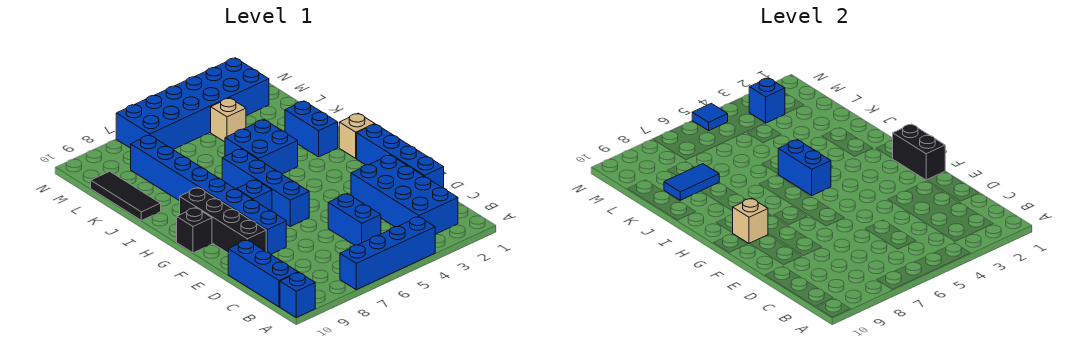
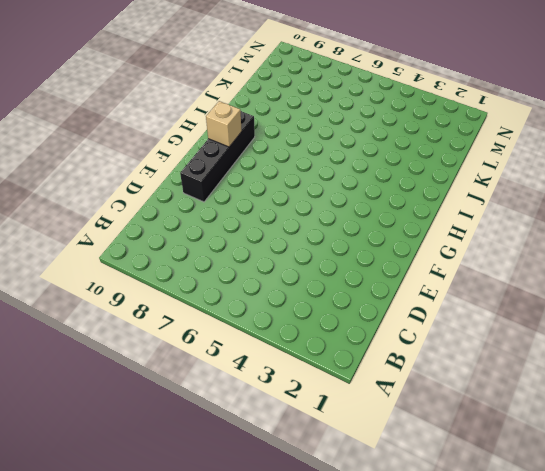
none -> blue 1x4 brick [340,217,436,290]
none -> blue 1x1 brick [280,272,315,318]
none -> blue 2x4 brick [351,155,458,234]

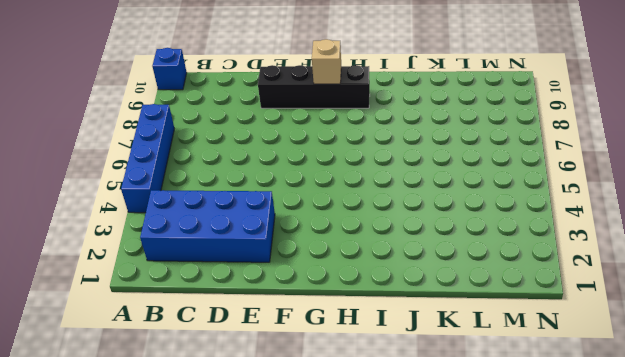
none -> blue 1x3 brick [228,240,298,307]
none -> blue 1x2 brick [328,194,381,245]
none -> blue 1x4 brick [357,124,444,188]

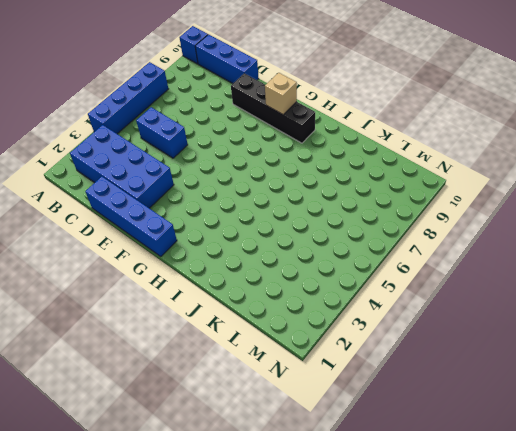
none -> blue 1x8 brick [131,135,286,254]
none -> blue 1x4 brick [222,149,309,226]
none -> blue 1x1 brick [237,180,272,211]

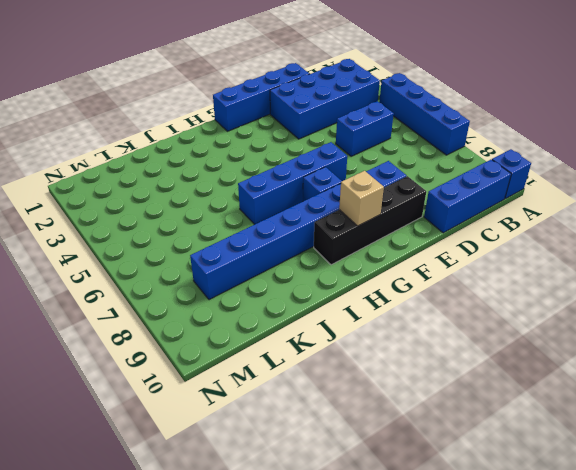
none -> black 1x1 brick [177,208,212,253]
none -> tan 1x1 brick [339,113,375,158]
none -> blue 1x2 brick [285,101,338,157]

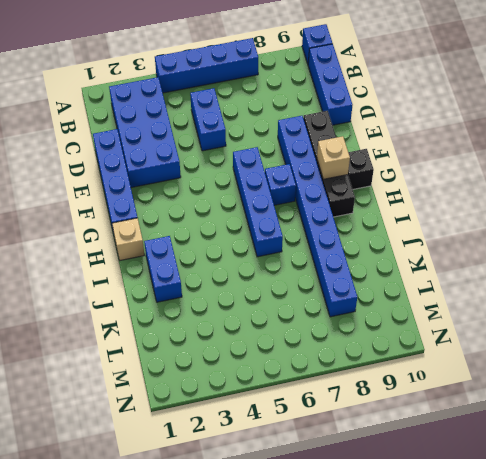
none -> blue 2x2 brick [225,120,298,174]
none -> black 1x3 tile [91,171,161,220]
none -> tan 1x1 brick [211,98,246,142]

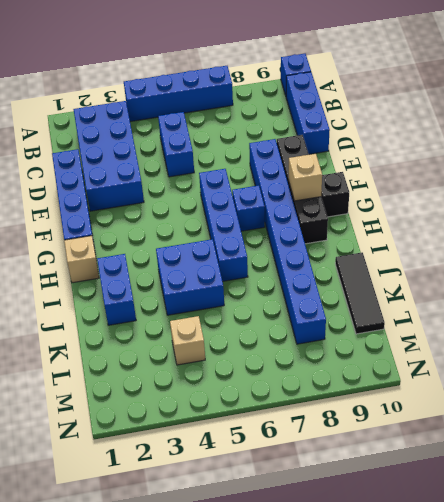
none -> blue 2x6 brick [116,58,269,149]
none -> black 1x2 brick [893,124,945,180]
none -> blue 1x2 brick [778,140,831,196]

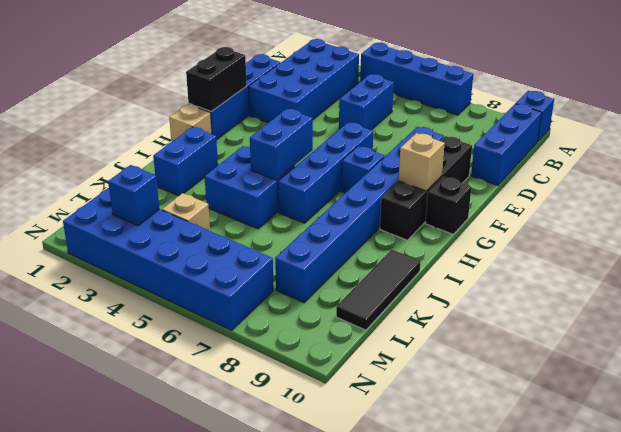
none -> blue 1x2 tile [664,164,719,200]
none -> blue 1x1 tile [692,103,728,131]

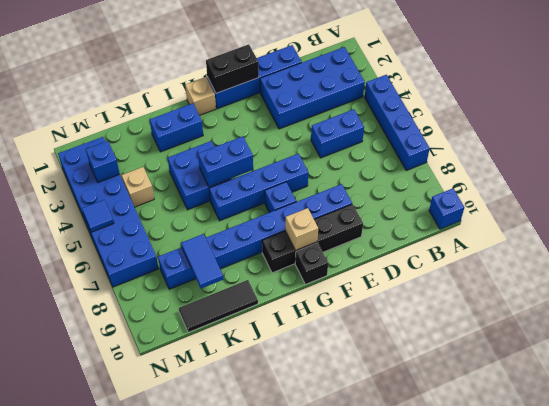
none -> blue 1x3 brick [228,240,298,307]

